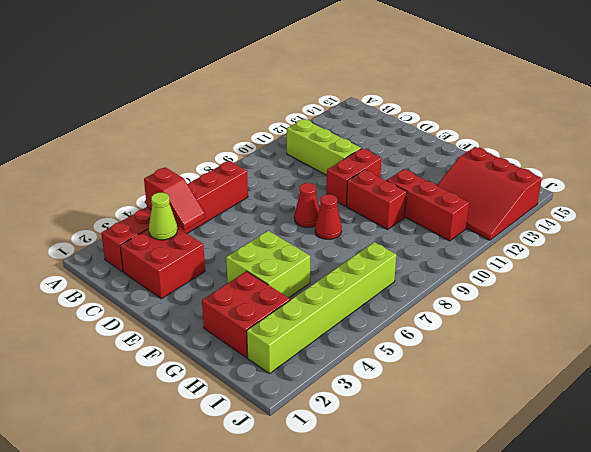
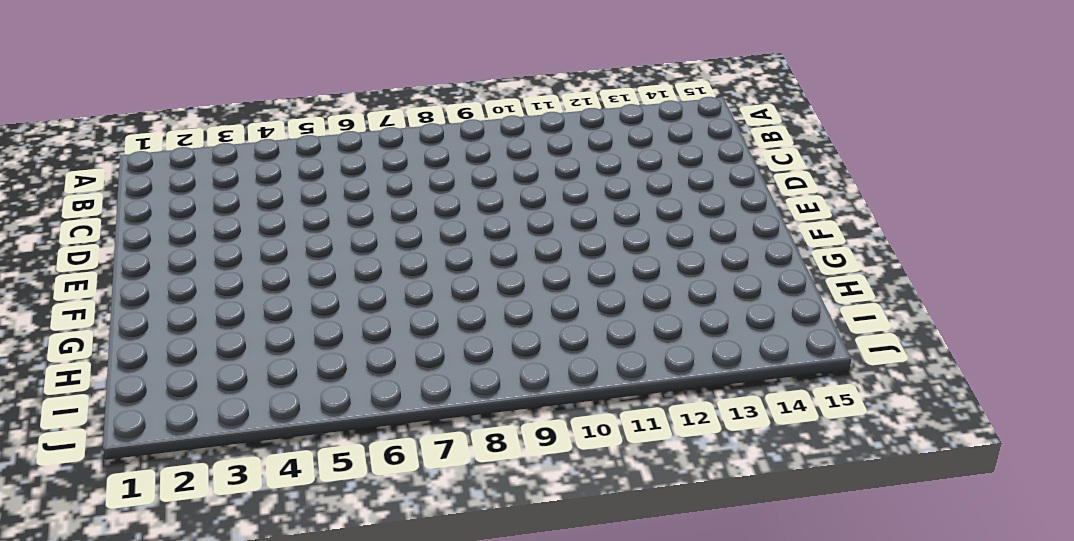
none -> red 1x6 brick [101,161,248,272]
none -> lime 1x3 brick [287,119,361,175]
none -> red 2x2 brick [120,228,205,299]

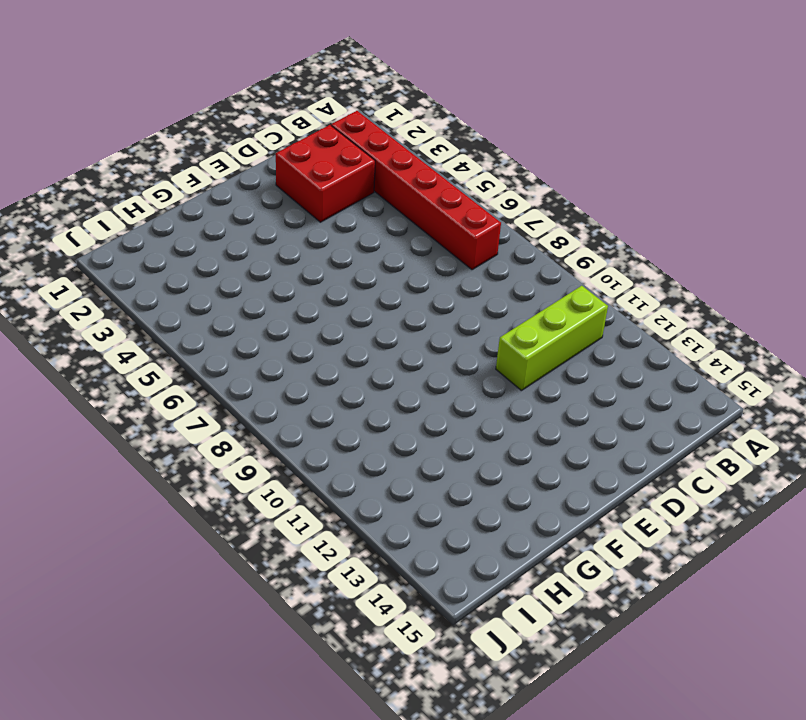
none -> red 1x1 cone [294,183,319,227]
none -> red 1x2 brick [326,148,382,206]
none -> lime 2x2 brick [226,231,310,298]

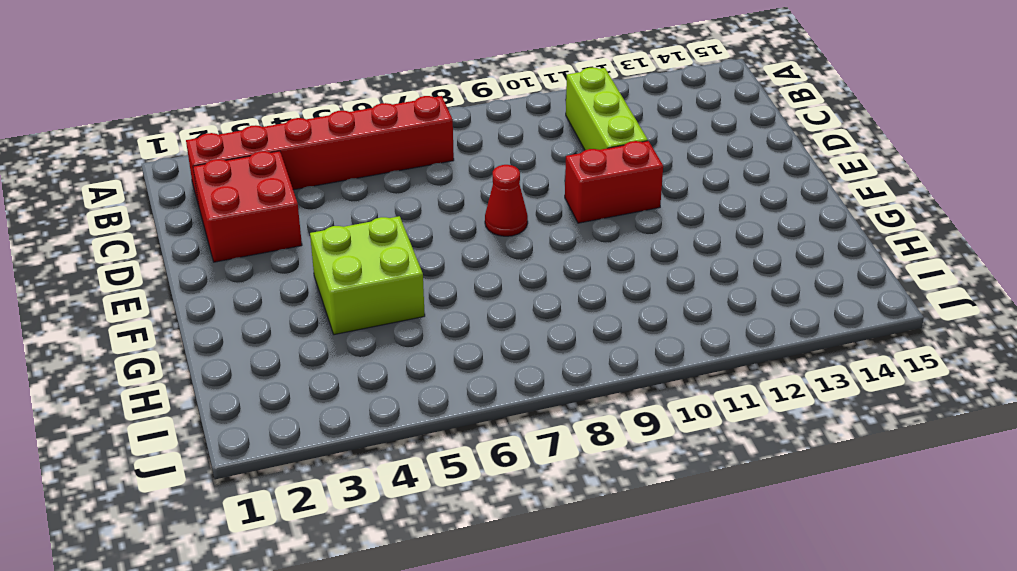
none -> red 1x1 cone [315,194,342,239]
none -> red 1x2 brick [347,170,407,229]
none -> red 2x2 brick [202,271,290,358]

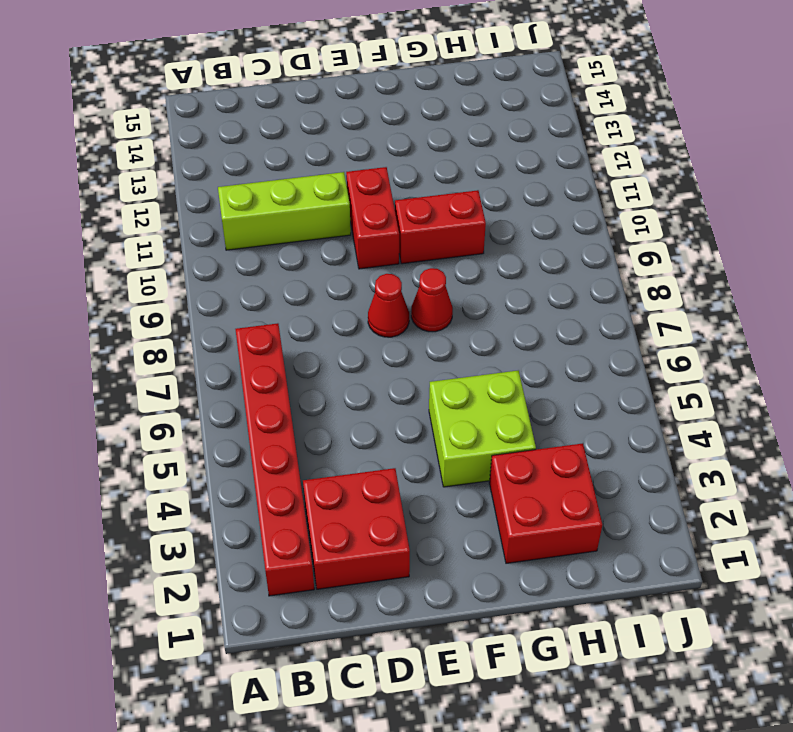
none -> red 1x3 brick [387,169,469,241]
none -> red 3x3 slope [437,147,542,240]
none -> lime 1x6 brick [247,242,396,374]

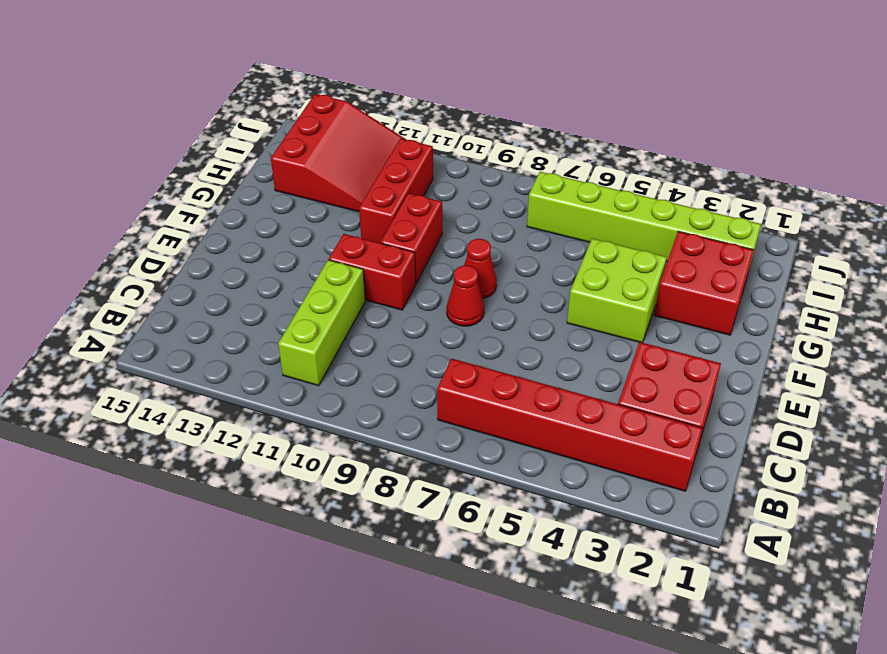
none -> red 1x2 slope [144,167,205,230]
none -> lime 1x1 cone [149,193,177,240]

